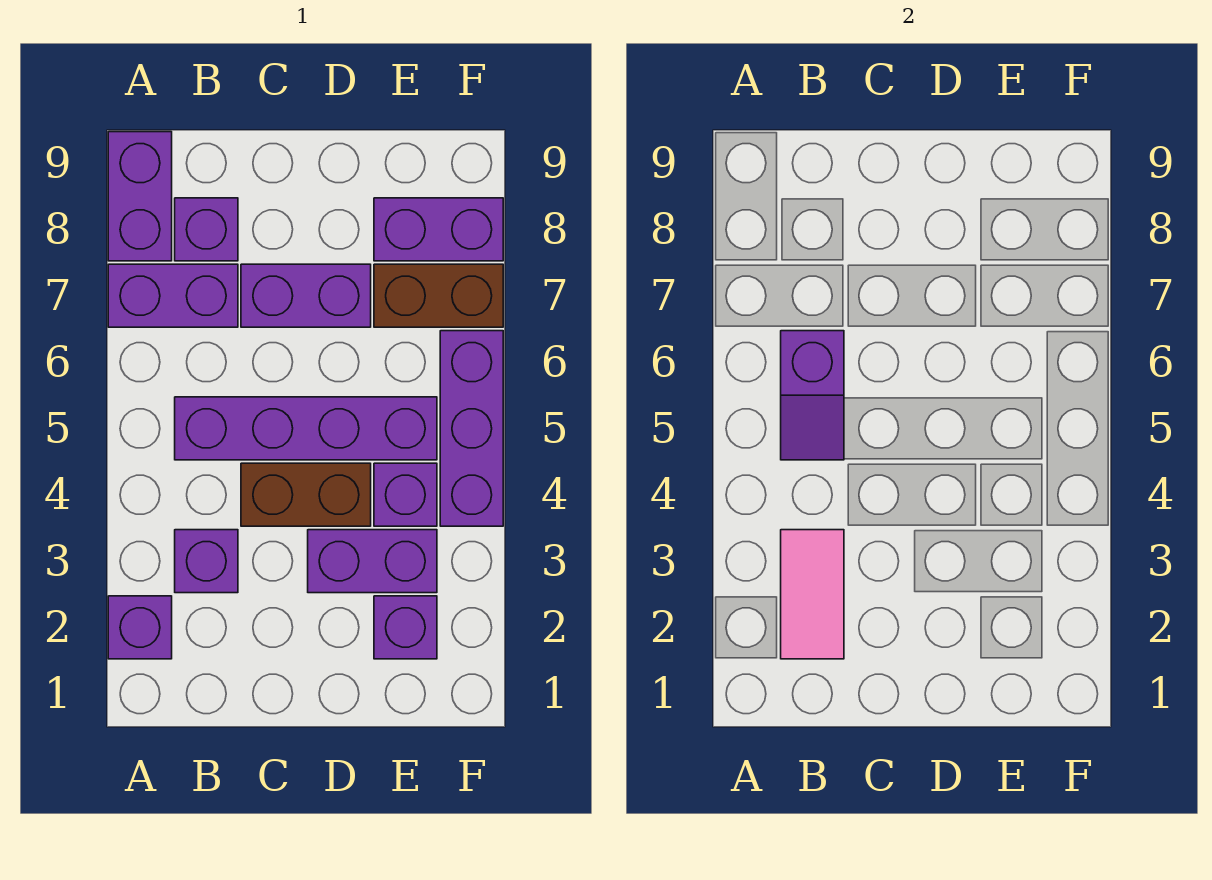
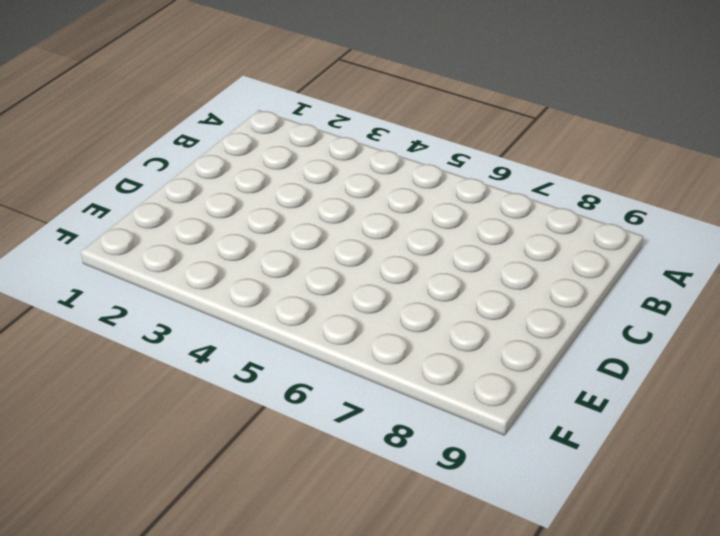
none -> purple 1x1 brick [108,596,172,659]
none -> purple 1x2 brick [108,264,238,327]
none -> purple 1x2 brick [108,132,172,261]

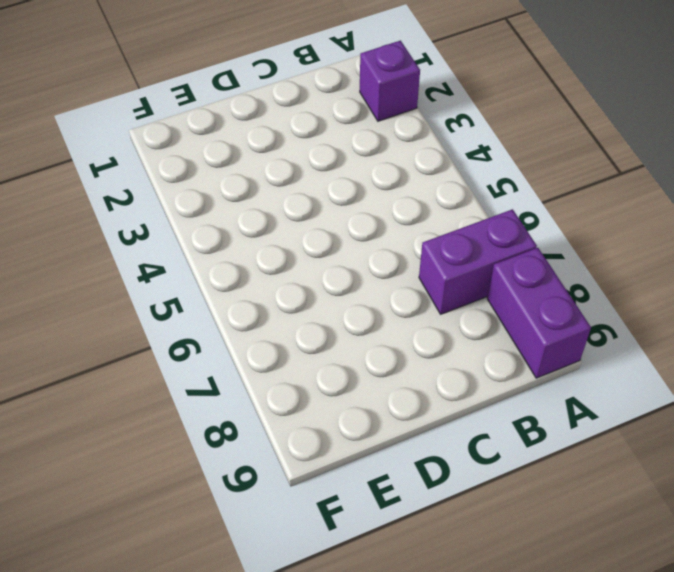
none -> purple 1x1 brick [175,530,238,593]
none -> purple 1x4 brick [175,397,437,460]
none -> purple 1x1 brick [175,198,238,261]

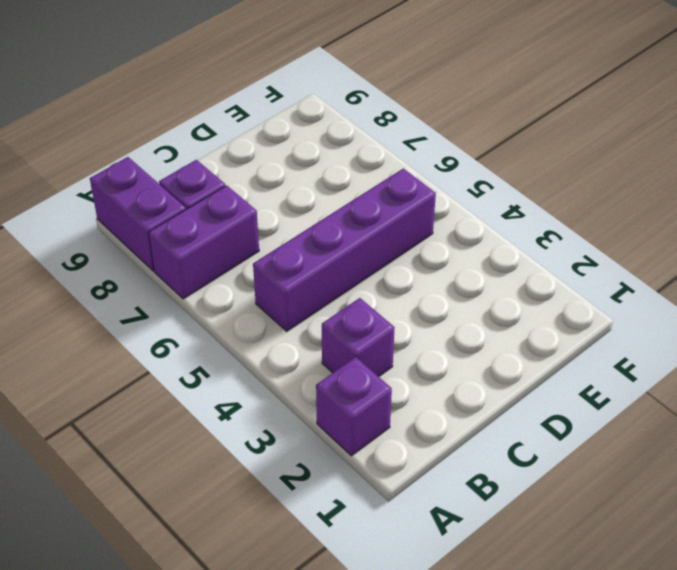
none -> brown 1x2 brick [241,463,371,526]
none -> purple 1x2 brick [241,264,371,327]
none -> purple 1x2 brick [308,530,437,593]

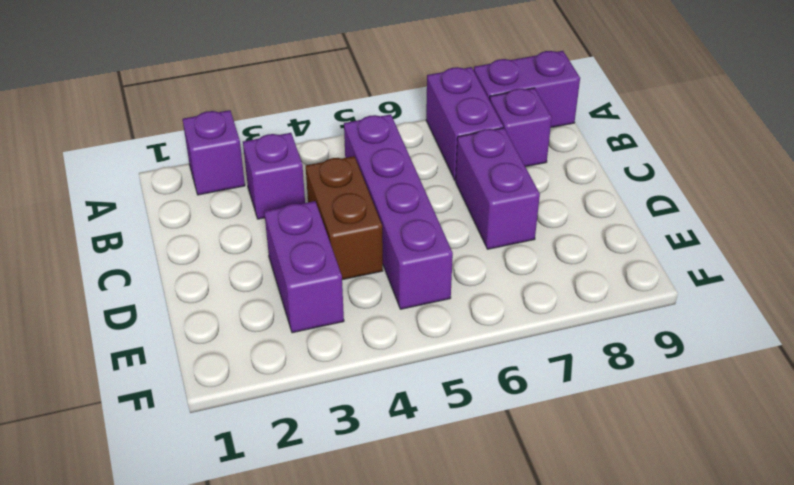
none -> purple 1x1 brick [374,596,437,659]
none -> purple 1x1 brick [374,463,437,526]
none -> brown 1x2 brick [374,264,503,327]

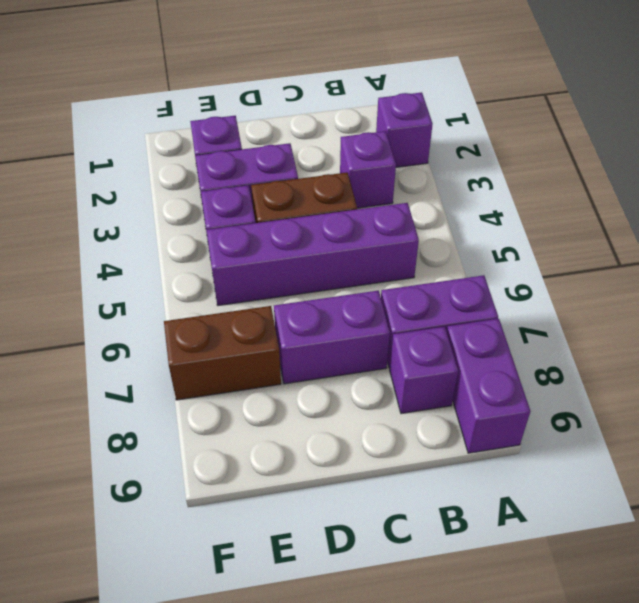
none -> purple 1x2 brick [374,198,503,261]
none -> purple 1x3 brick [440,331,503,526]
none -> pink 1x2 tile [781,530,844,659]

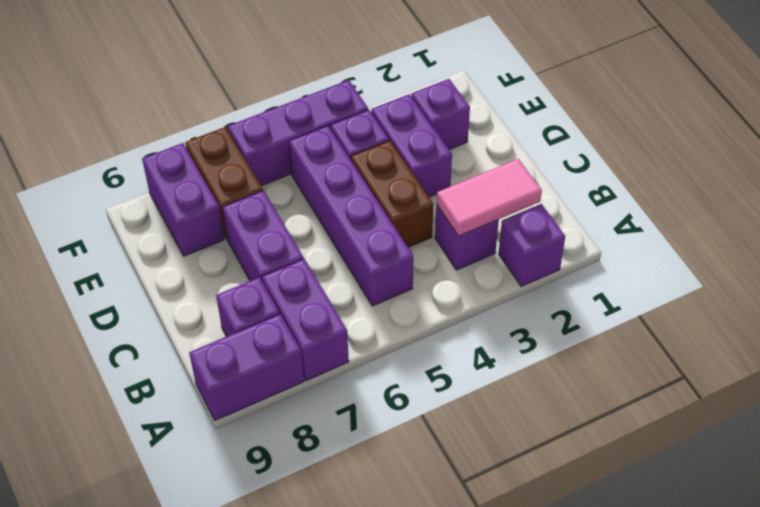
none -> purple 1x2 slope [781,331,844,460]

